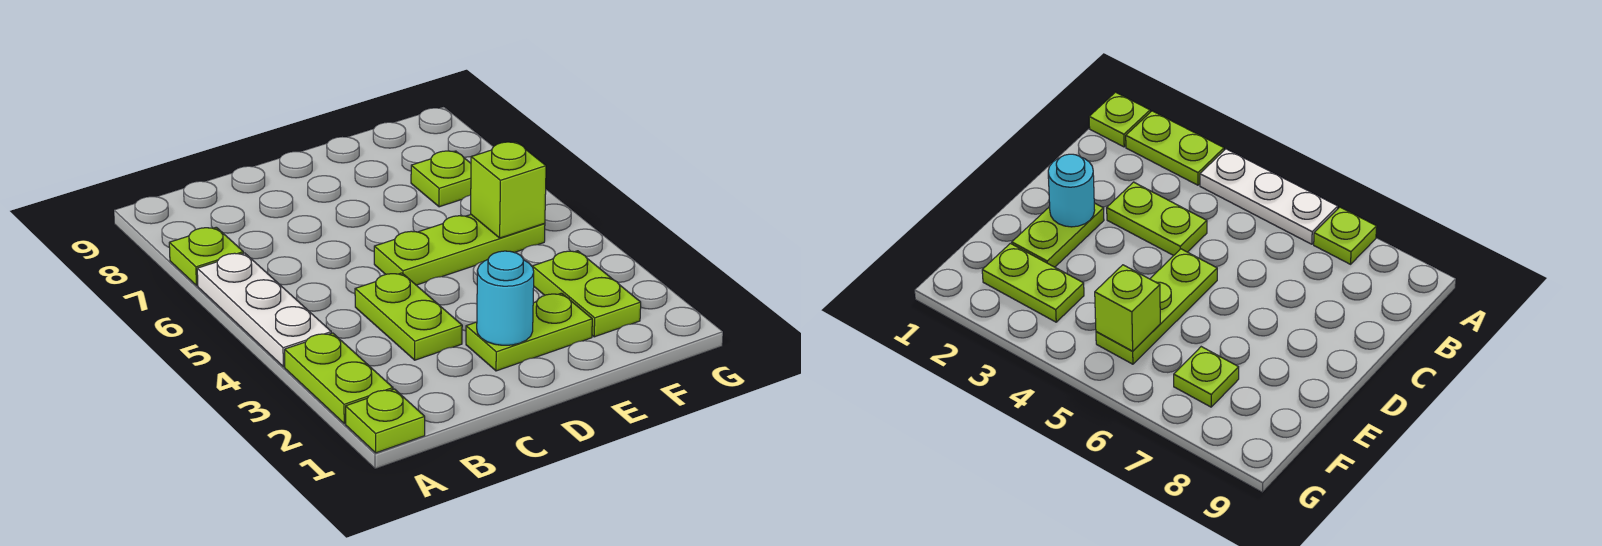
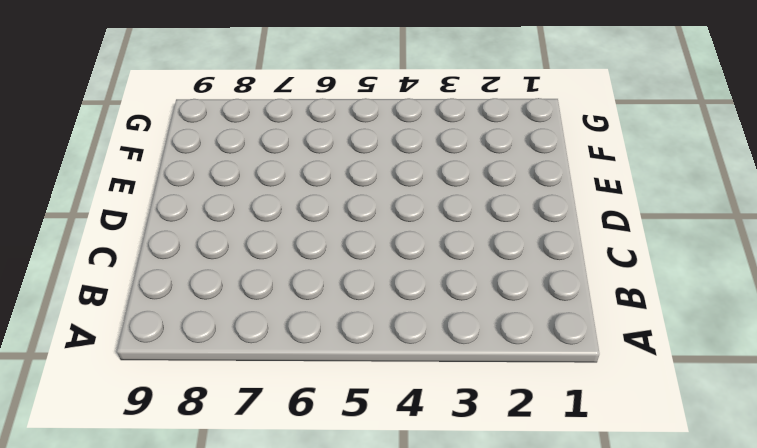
none -> lime 1x1 plate [346,389,425,453]
none -> lime 1x2 plate [285,333,393,424]

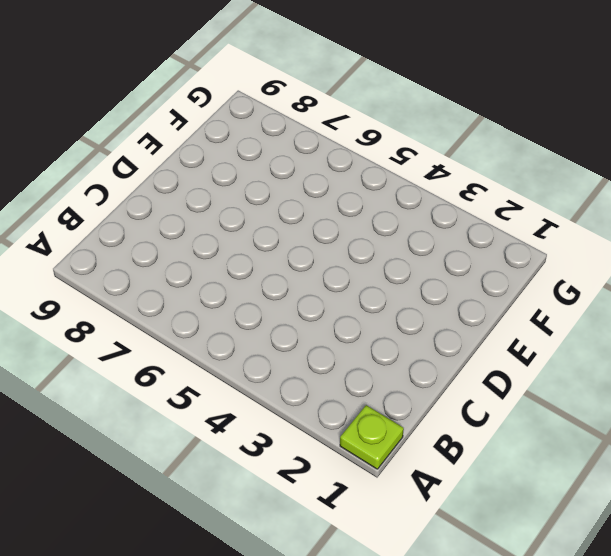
none -> lime 1x2 plate [285,333,393,424]
none -> white 1x3 plate [197,253,331,367]

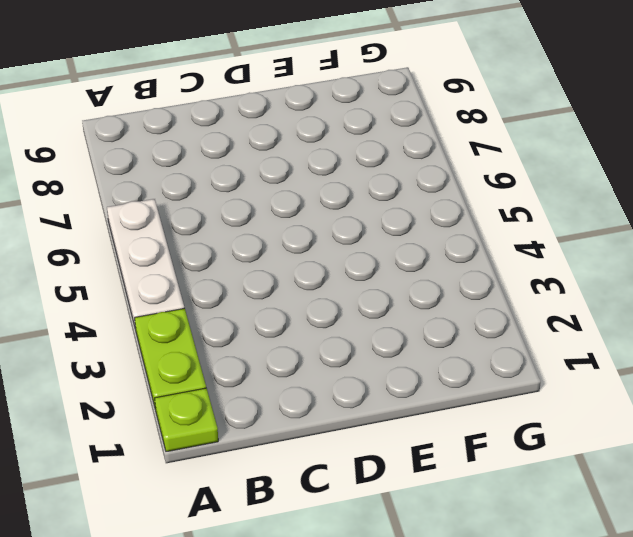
none -> lime 1x1 plate [169,227,243,286]
none -> lime 1x2 plate [355,273,462,360]

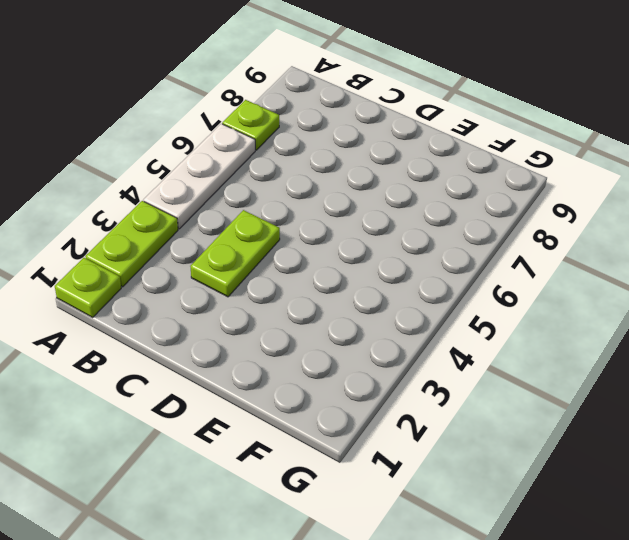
none -> lime 1x2 plate [466,293,592,371]
none -> lime 1x3 plate [374,215,545,285]

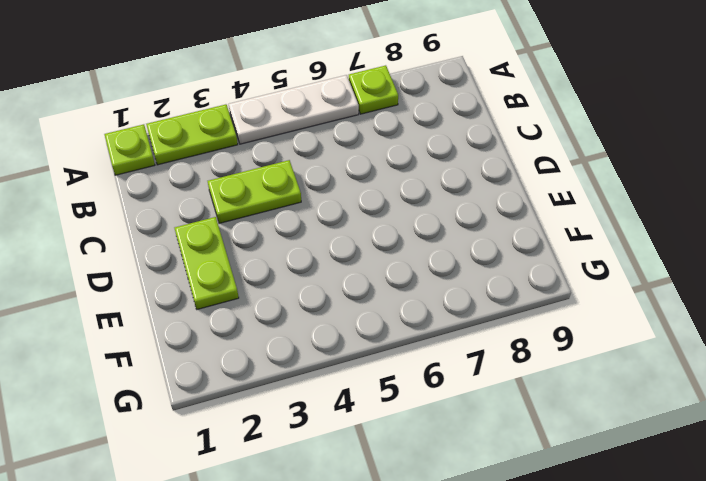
none -> lime 1x3 plate [374,215,545,285]
none -> lime 1x2 plate [532,251,641,337]

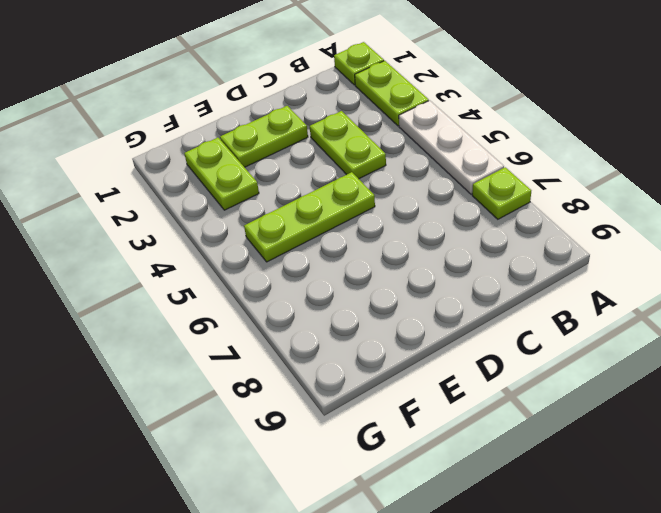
none -> lime 1x1 plate [411,151,471,207]
none -> cyan 1x1 round brick [477,251,534,345]

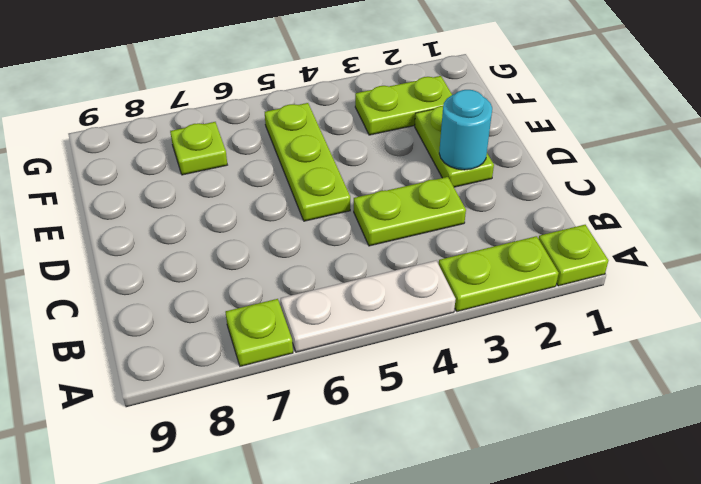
none -> lime 1x1 brick [471,142,546,238]

